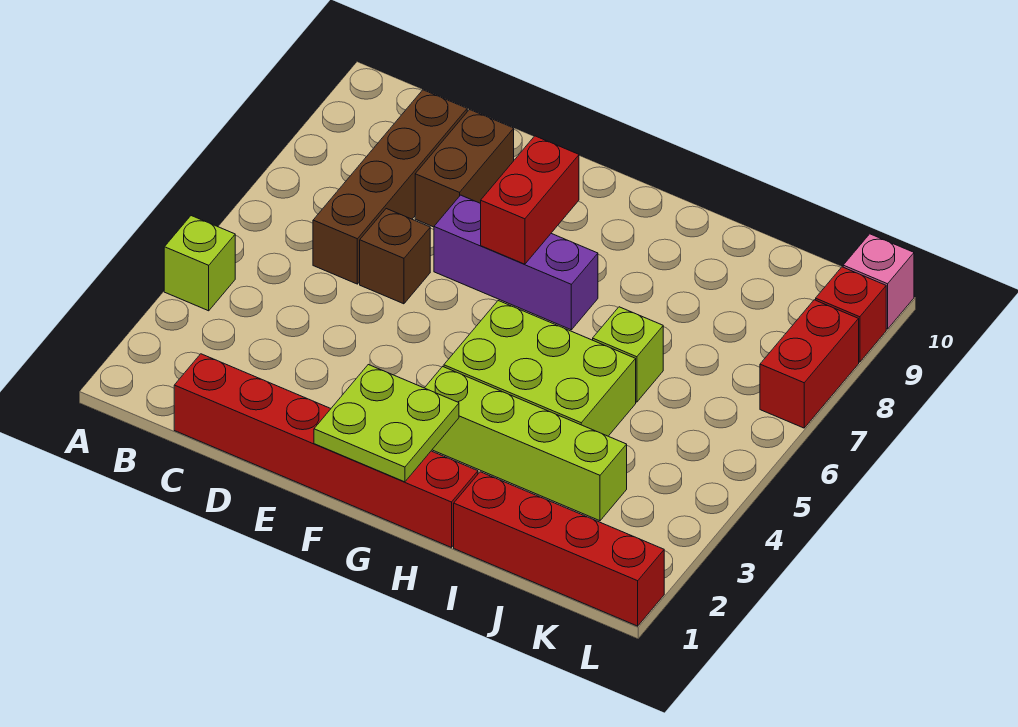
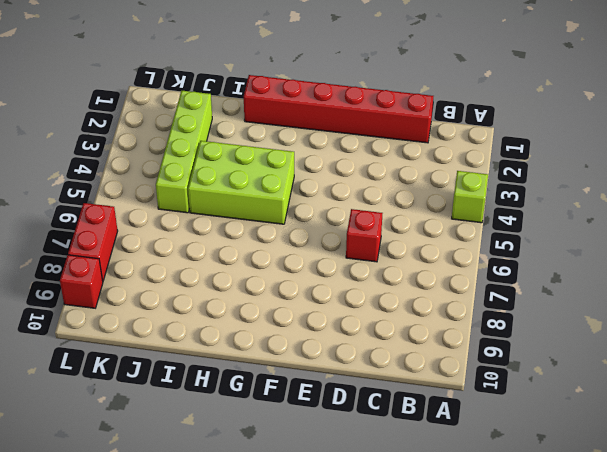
red 1x1 brick [346,209,382,262] -> brown 1x1 brick [360,209,430,304]
lime 1x4 brick [156,91,212,213] -> lime 1x4 brick turned to [425,367,627,521]
none -> brown 1x4 brick [313,90,467,284]
none -> brown 1x2 brick [415,109,514,227]
none -> purple 1x3 brick [434,195,598,330]

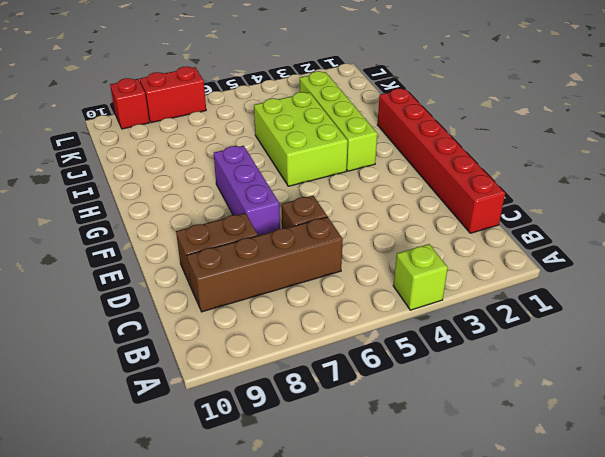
none -> red 1x4 brick [454,472,664,626]
none -> lime 1x1 brick [593,307,663,402]
none -> pink 1x1 brick [843,234,914,329]

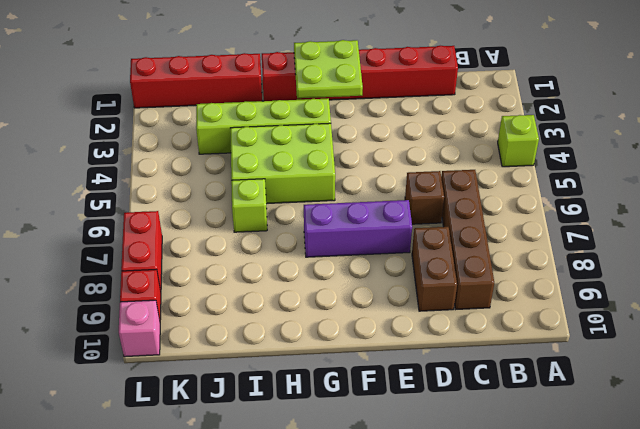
none -> red 1x2 brick [481,136,579,264]

